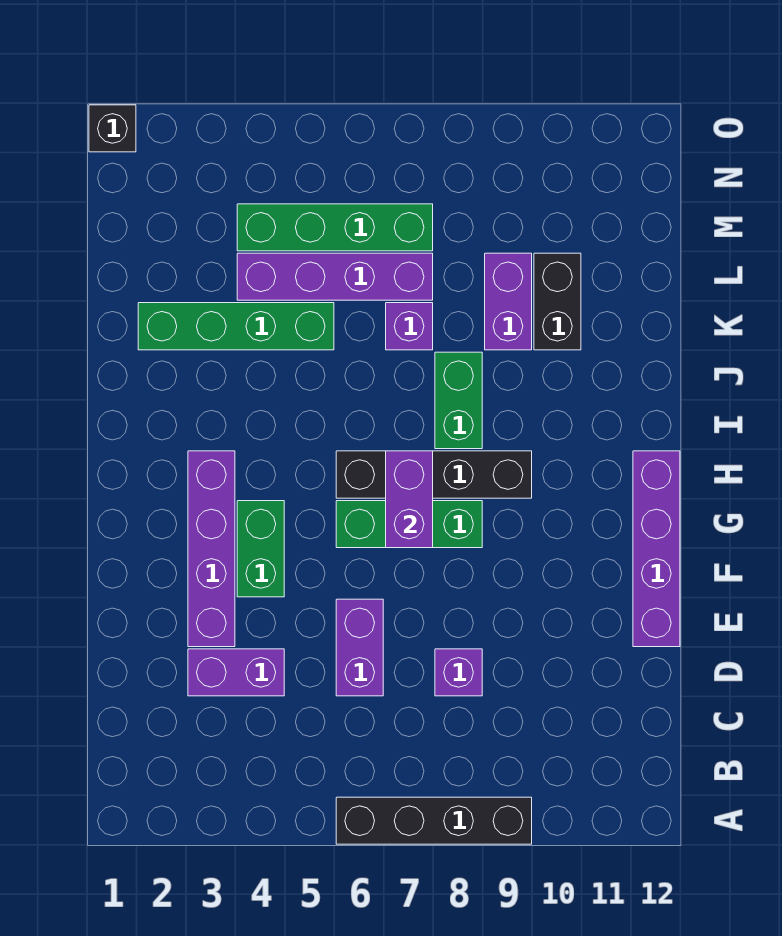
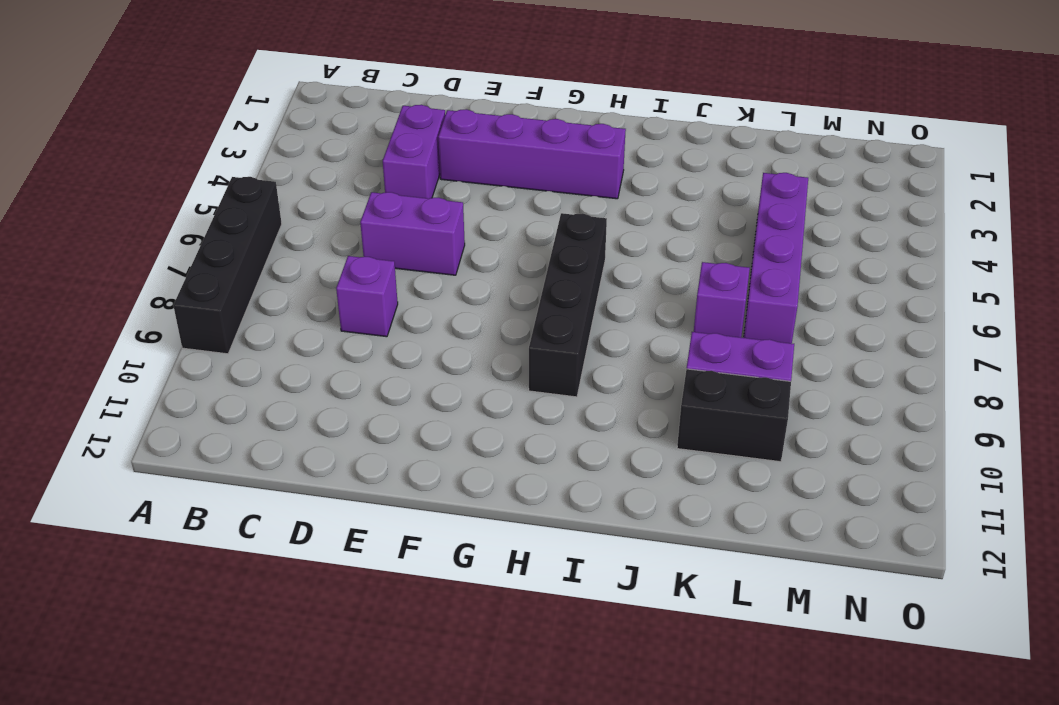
none -> purple 1x4 brick [633,451,680,647]
none -> green 1x2 brick [237,501,284,597]
none -> green 1x3 brick [336,501,482,548]

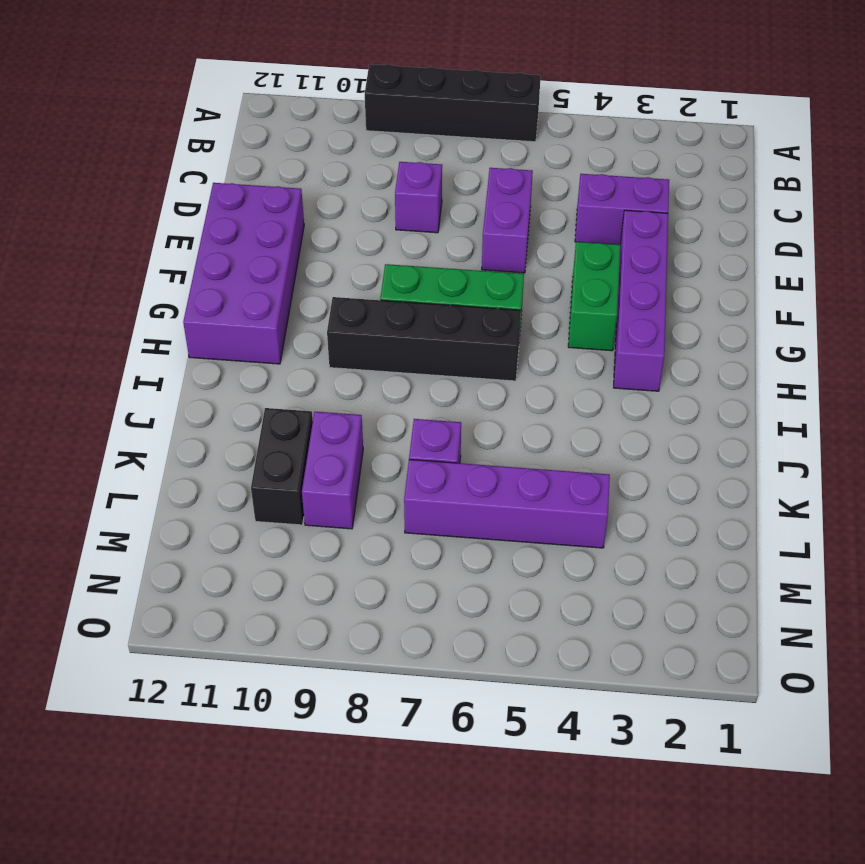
purple 2x4 brick [183,183,304,364] -> purple 1x4 brick [633,451,680,647]
none -> green 1x2 brick [435,352,482,449]
none -> green 1x4 brick [138,303,334,350]
none -> green 1x4 brick [237,204,433,251]

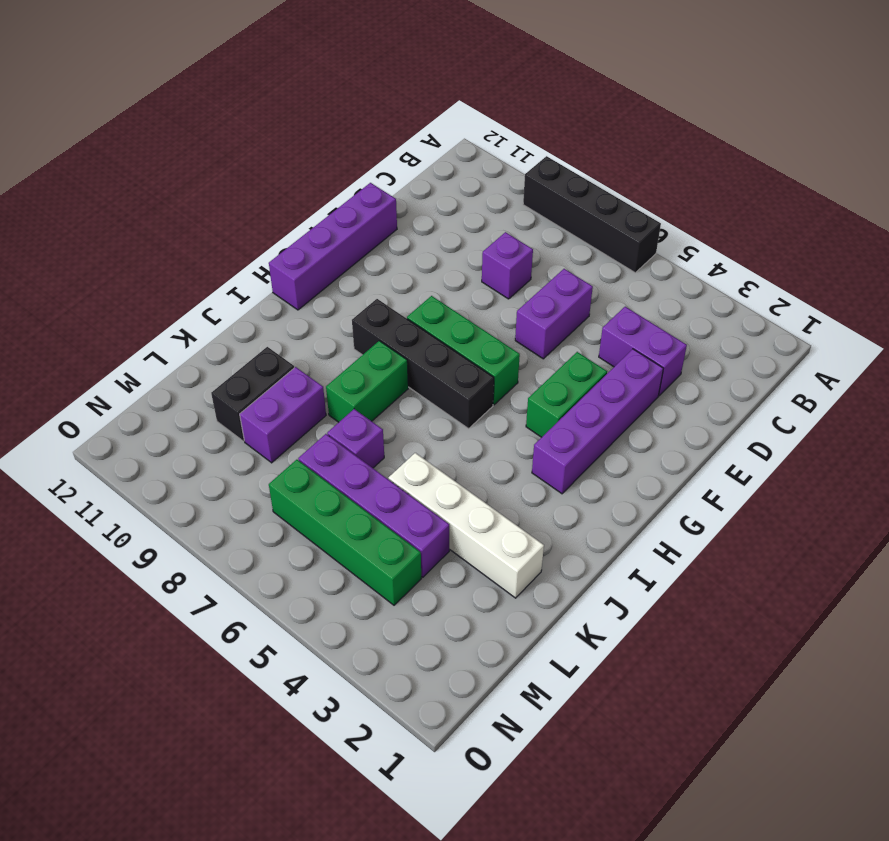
white 1x4 brick [389,453,544,598] -> green 1x4 brick [138,303,334,350]
none -> black 1x1 brick [89,105,136,152]
none -> purple 1x2 brick [386,451,433,548]

